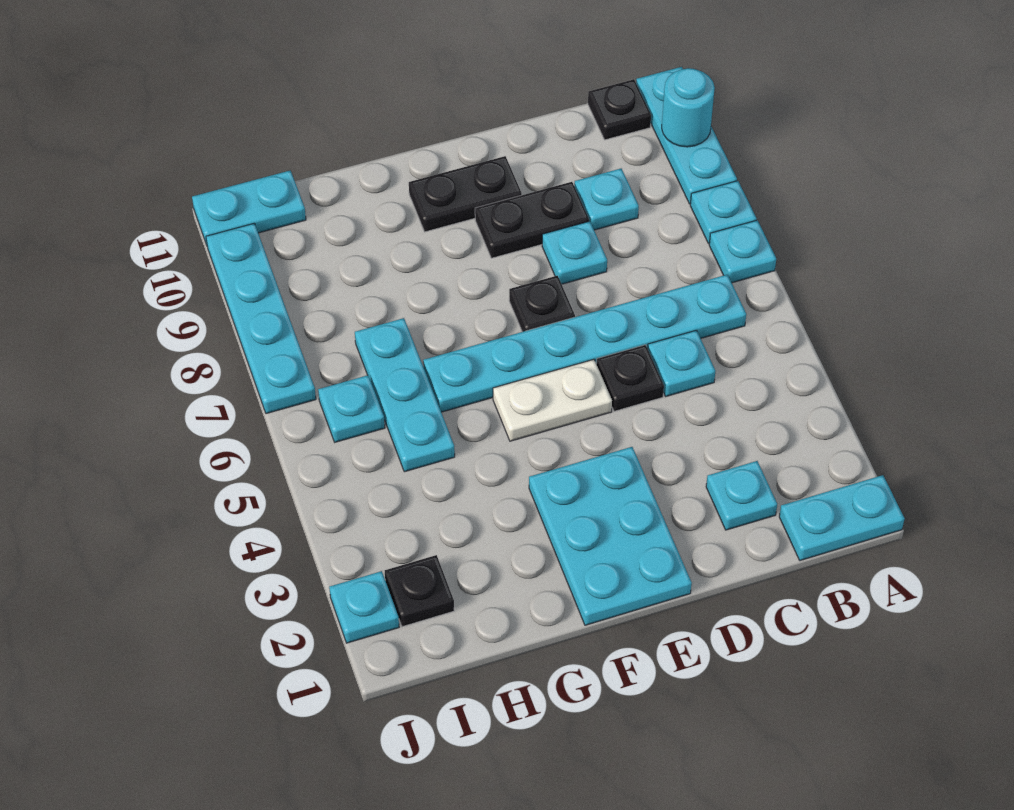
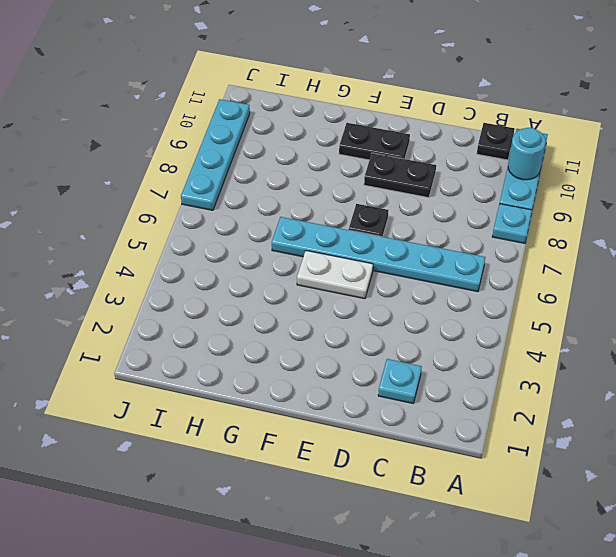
none -> cyan 1x2 plate [779,475,905,561]
none -> cyan 1x1 plate [709,220,776,283]
none -> cyan 1x1 plate [648,330,715,396]

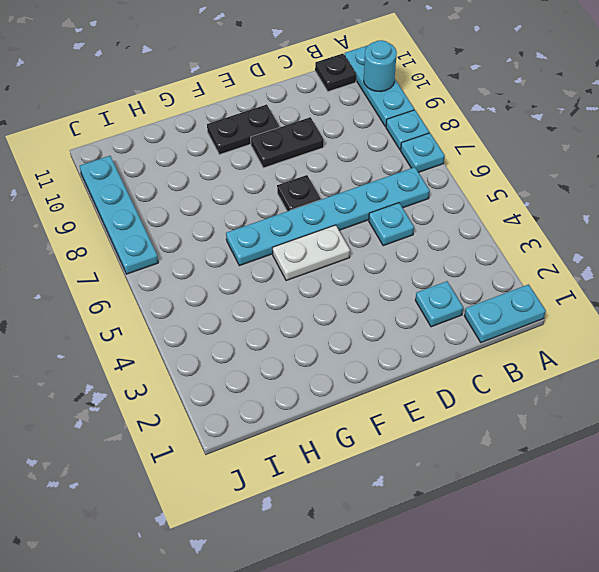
none -> cyan 1x1 plate [574,169,639,230]
none -> black 1x1 plate [596,345,664,411]
none -> cyan 1x1 plate [542,221,607,284]

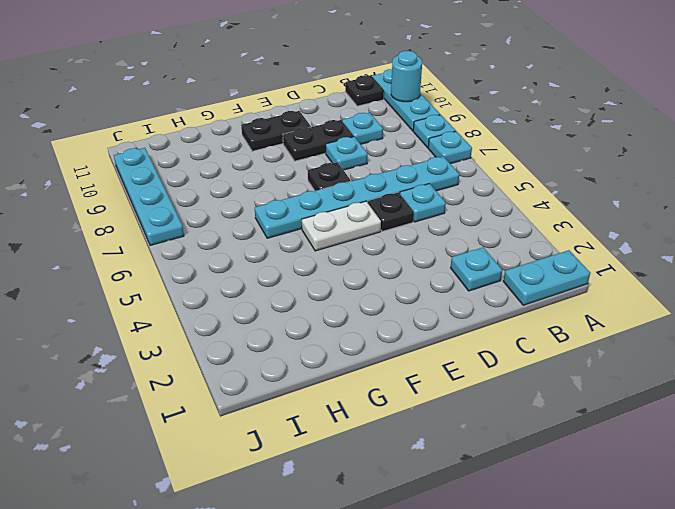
none -> cyan 2x3 plate [529,447,692,625]
none -> cyan 1x3 plate [355,318,455,472]
none -> black 1x1 plate [385,555,454,627]

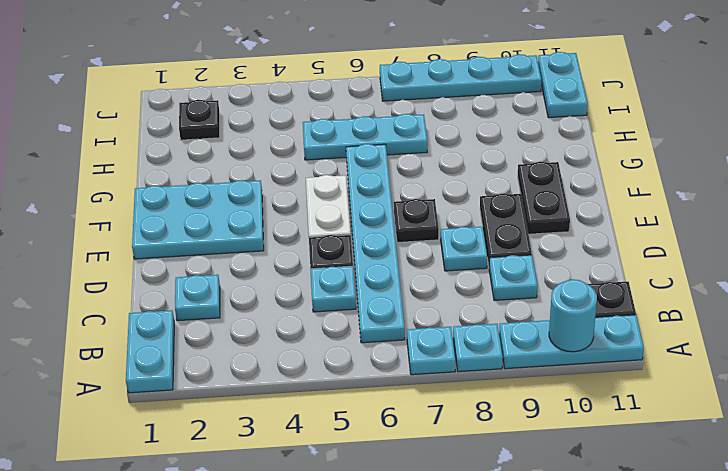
none -> cyan 1x1 plate [318,375,385,442]
none -> cyan 1x1 plate [329,571,399,643]

